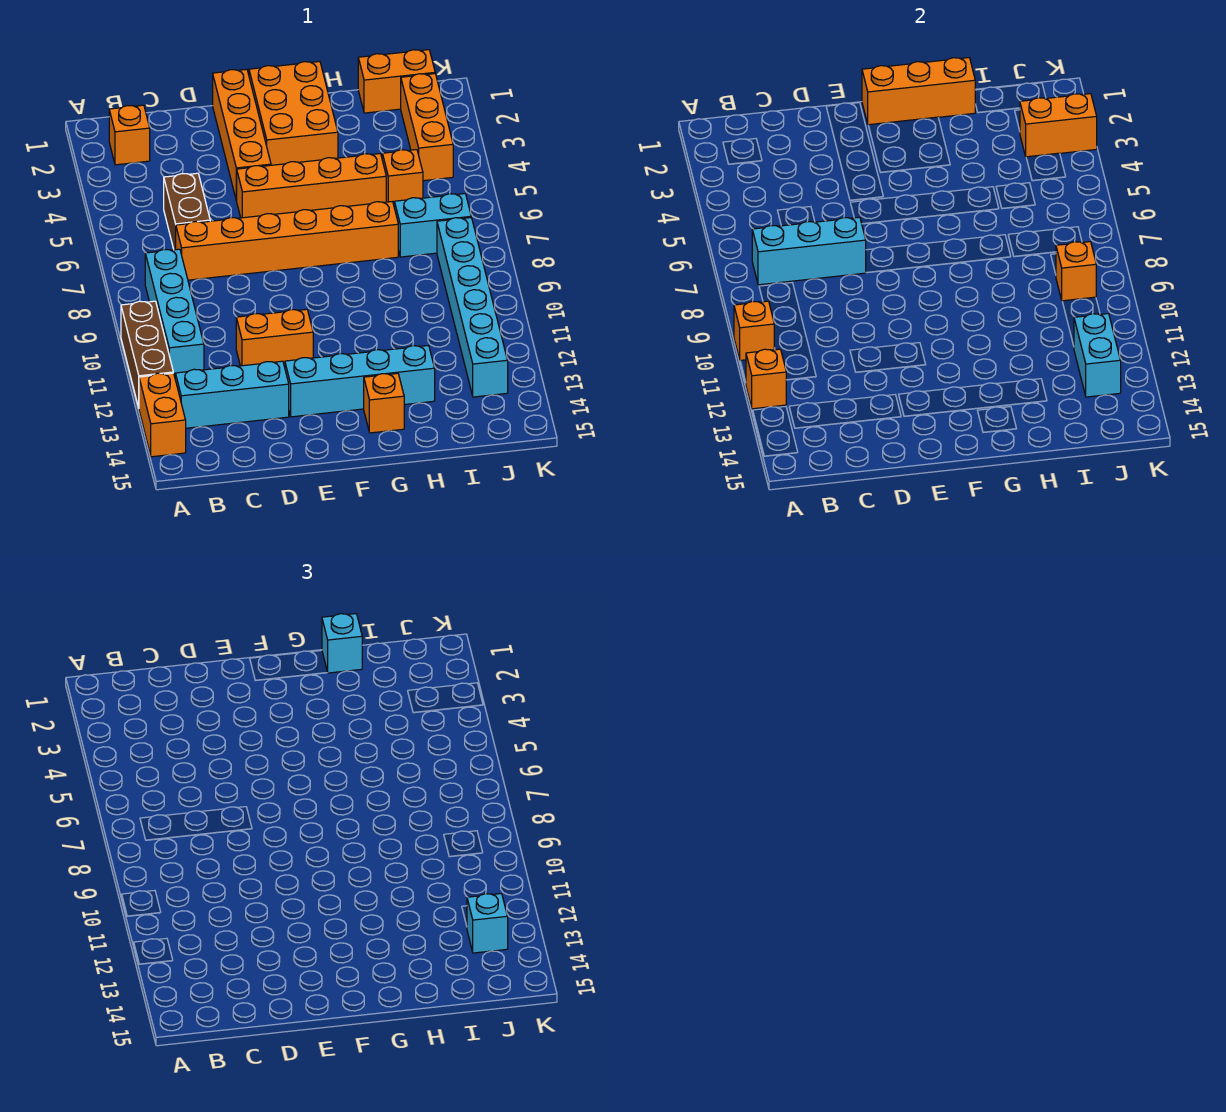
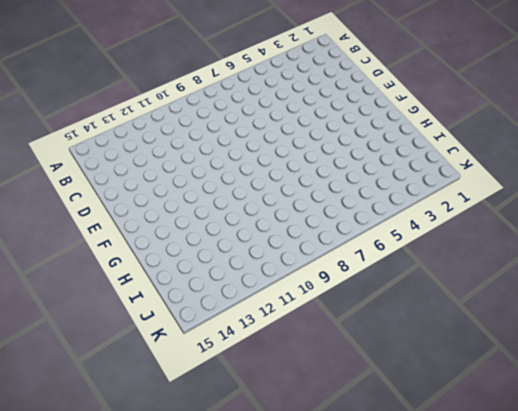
none -> brown 1x3 brick [121,301,173,407]
none -> orange 1x2 brick [139,373,186,457]
none -> orange 1x1 brick [109,105,150,165]

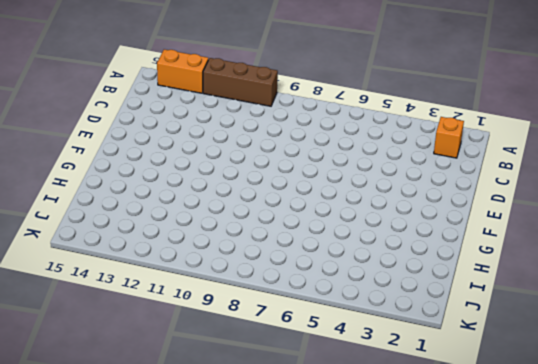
none -> cyan 1x4 brick [145,249,204,376]
none -> cyan 1x3 brick [175,361,289,428]
none -> brown 1x2 brick [164,173,210,250]

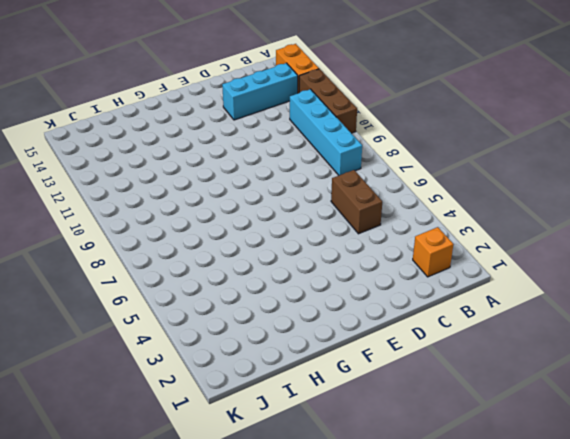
none -> orange 1x6 brick [176,202,398,280]
none -> orange 1x2 brick [236,309,313,367]
none -> orange 1x4 brick [213,69,271,201]

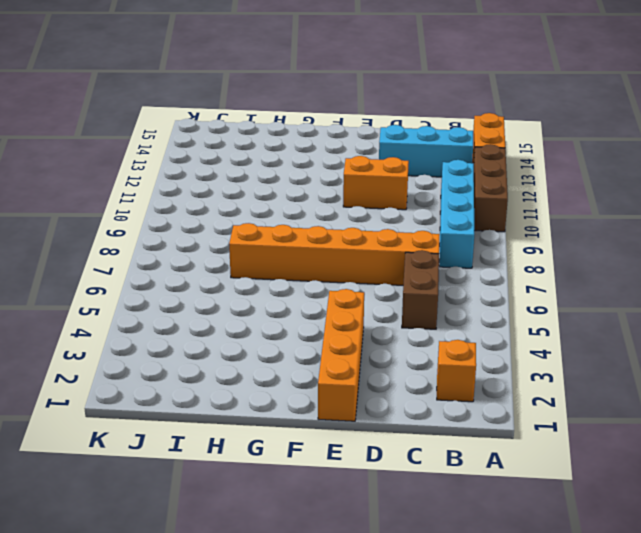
none -> orange 1x4 brick [237,154,386,218]
none -> cyan 1x4 brick [285,345,435,417]
none -> orange 2x3 brick [249,62,338,165]

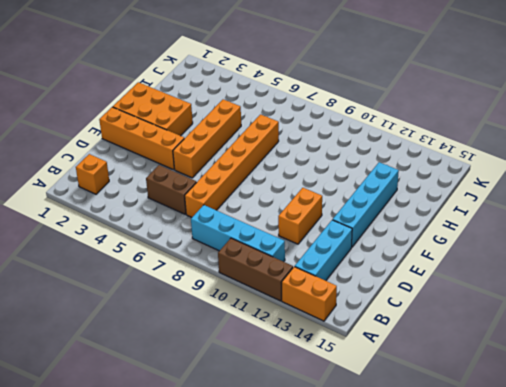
none -> orange 1x1 brick [364,373,404,433]
none -> orange 1x2 brick [358,50,435,113]
none -> orange 1x1 brick [382,150,423,204]

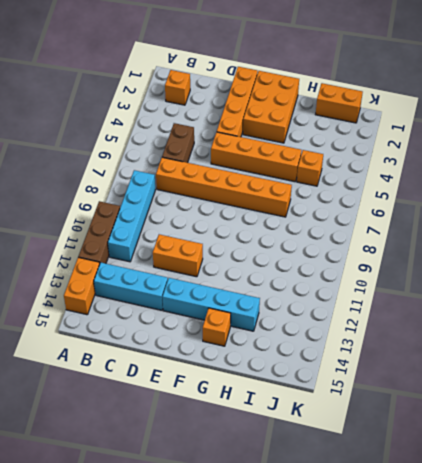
none -> cyan 1x2 brick [394,194,471,257]
none -> orange 1x3 brick [401,74,453,181]
none -> cyan 1x6 brick [437,218,508,397]

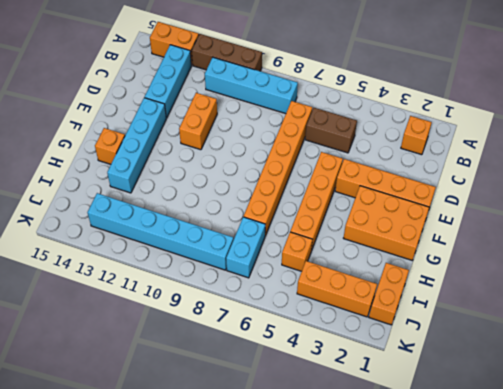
none -> orange 1x1 brick [734,301,774,360]
none -> orange 1x1 brick [746,349,786,409]
none -> cyan 1x3 brick [752,217,866,285]

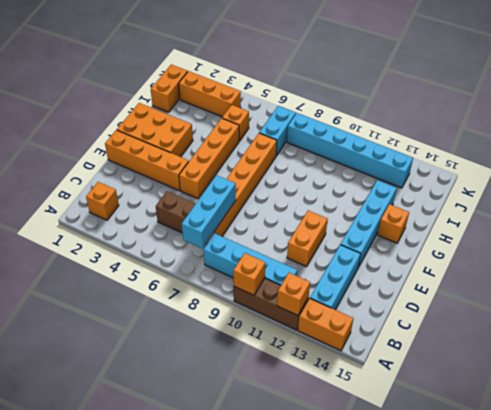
none -> orange 1x3 brick [862,58,975,125]
none -> orange 1x2 brick [1020,94,1097,157]
none -> orange 1x1 brick [1056,242,1096,301]

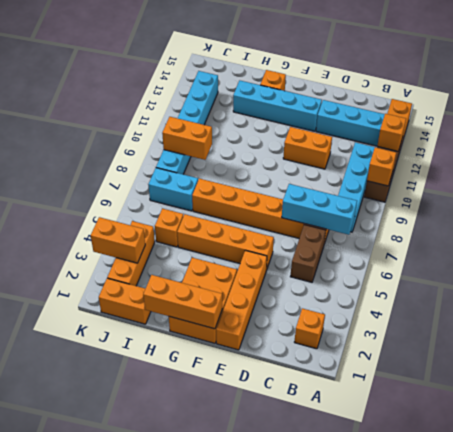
orange 1x2 brick [162,117,212,160] -> orange 1x1 brick [1056,242,1096,301]
none -> cyan 1x2 brick [1074,314,1121,397]
none -> cyan 1x1 brick [322,614,362,673]
none -> cyan 1x1 brick [467,894,508,953]

